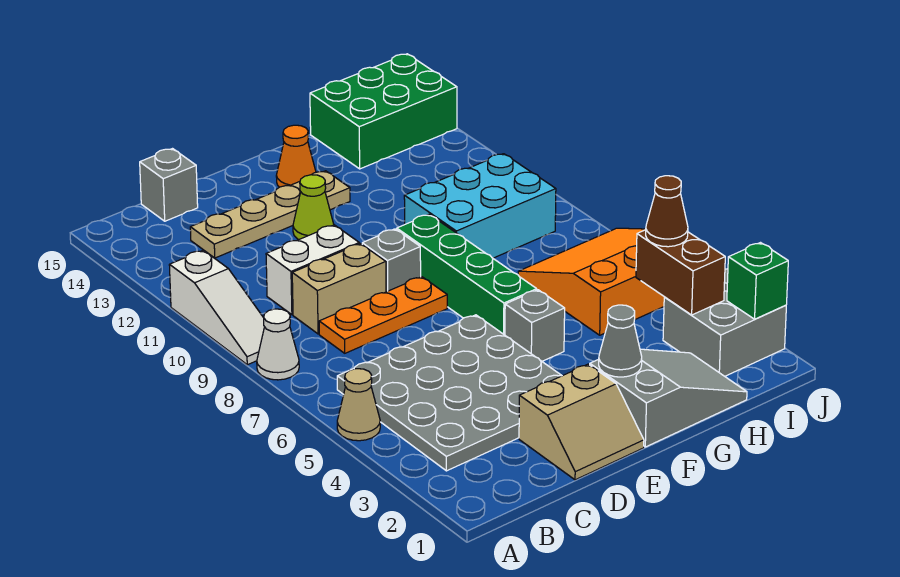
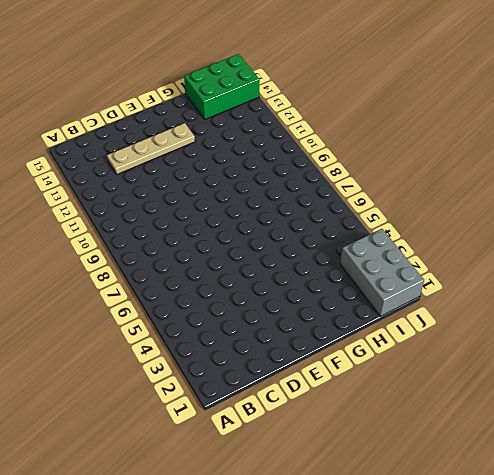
grey 2x3 brick [340,229,424,316] -> grey 2x2 brick [663,269,786,376]
none -> tan 1x1 cone [337,369,380,441]
none -> white 1x1 cone [257,309,299,380]
none -> white 1x3 slope [169,250,264,365]

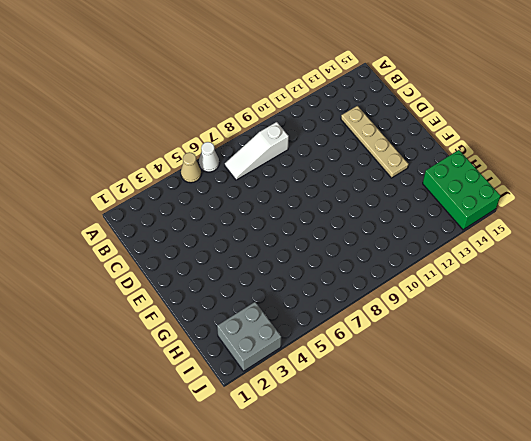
white 1x1 cone [199,142,219,172] -> white 1x1 cone moved to [257,309,299,380]
white 1x3 slope [225,122,289,180] -> white 1x3 slope moved to [169,250,264,365]
none -> grey 4x4 plate [337,315,562,471]
none -> orange 1x3 plate [319,277,447,353]
none -> tan 1x2 brick [292,244,386,334]

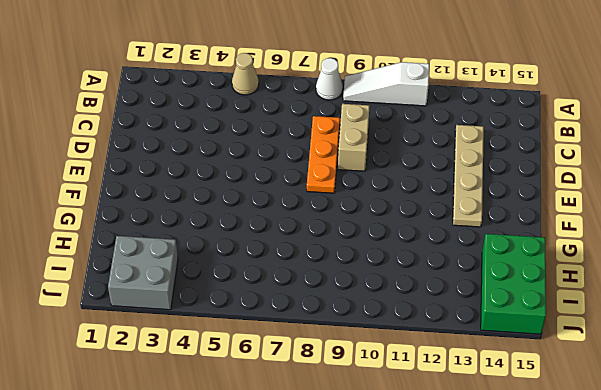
none -> grey 4x4 plate [337,315,562,471]
none -> white 1x2 brick [266,225,359,315]
none -> grey 1x1 brick [140,149,198,221]

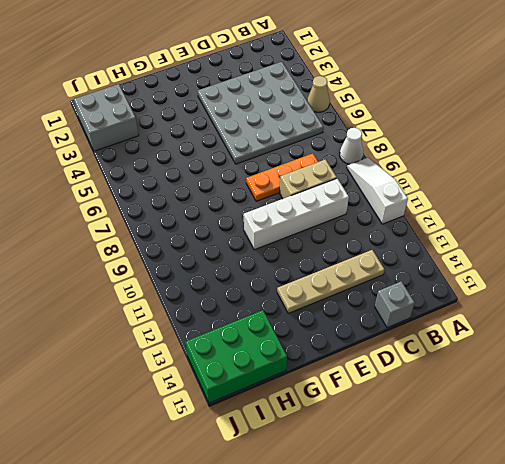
white 1x4 brick [244,179,349,250] -> white 1x2 brick [266,225,359,315]
none -> tan 2x2 slope [519,364,644,480]
none -> grey 1x1 brick [362,229,421,292]
none -> lime 1x1 cone [293,175,334,240]

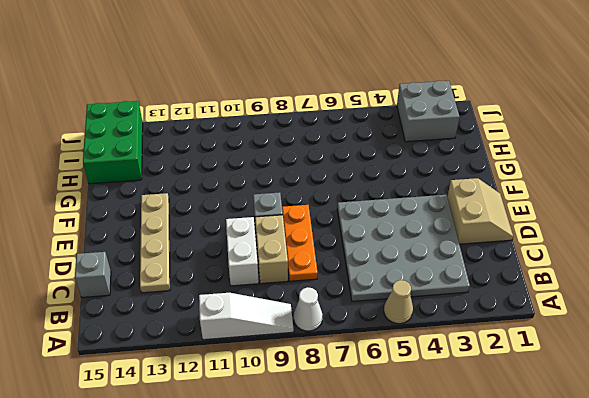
none -> lime 1x1 cone [293,175,334,240]
none -> grey 2x3 slope [590,349,747,447]
none -> grey 1x1 brick [505,290,565,361]

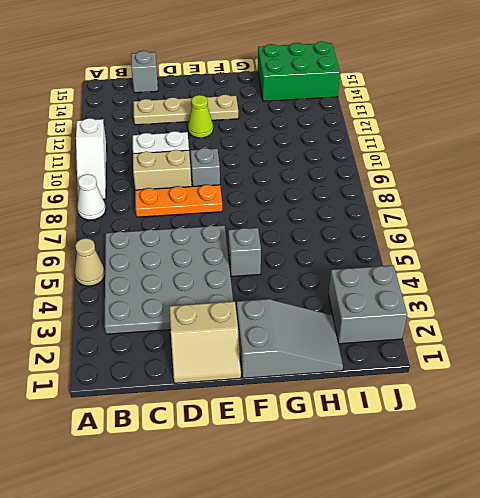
none -> green 1x4 brick [397,214,537,335]
none -> orange 1x1 cone [276,125,316,187]
none -> cyan 2x3 brick [404,154,556,258]

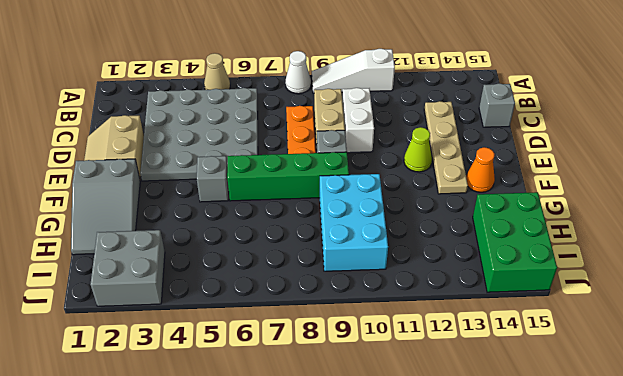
none -> orange 3x3 slope [518,228,664,335]
none -> grey 1x1 cone [599,305,642,377]
none -> brown 1x2 brick [636,230,725,315]

